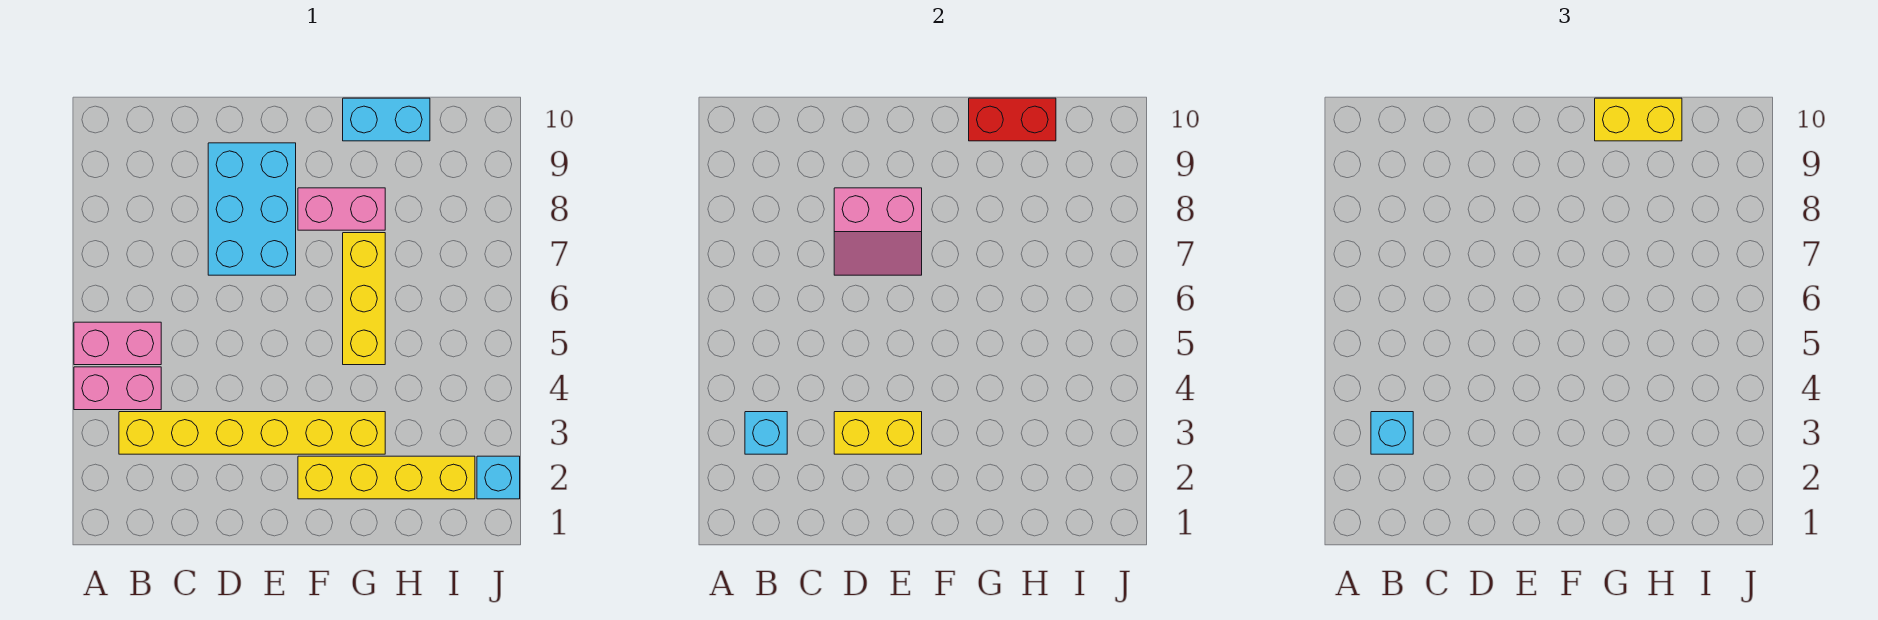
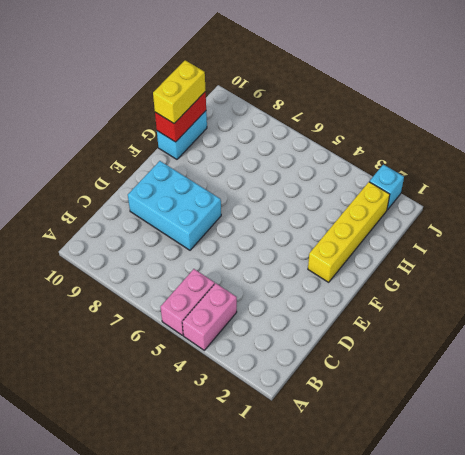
none -> yellow 1x6 brick [119,412,385,454]
none -> pink 1x2 brick [298,188,385,230]
none -> yellow 1x3 brick [343,233,385,365]

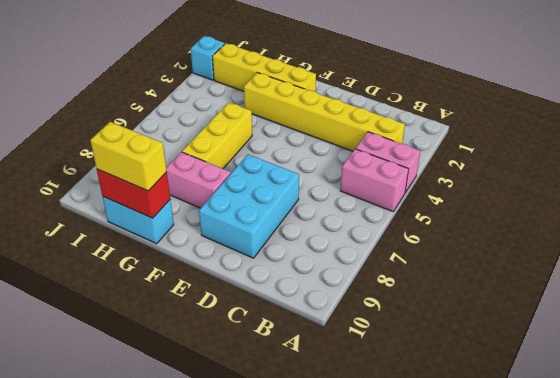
none -> cyan 1x1 brick [745,412,787,454]
none -> yellow 1x2 brick [834,412,922,454]
none -> pink 2x2 slope [834,188,922,275]

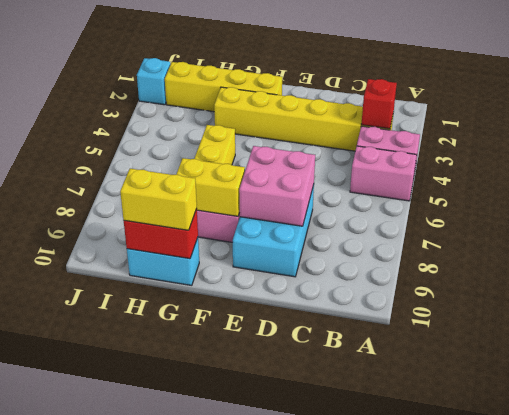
red 1x1 brick [361,79,397,129] -> cyan 1x1 brick [745,412,787,454]
pink 2x2 brick [239,146,315,226] -> pink 2x2 slope [834,188,922,275]
yellow 1x2 brick [176,158,245,216] -> yellow 1x2 brick moved to [834,412,922,454]
none -> cyan 1x1 brick [1371,412,1413,454]

